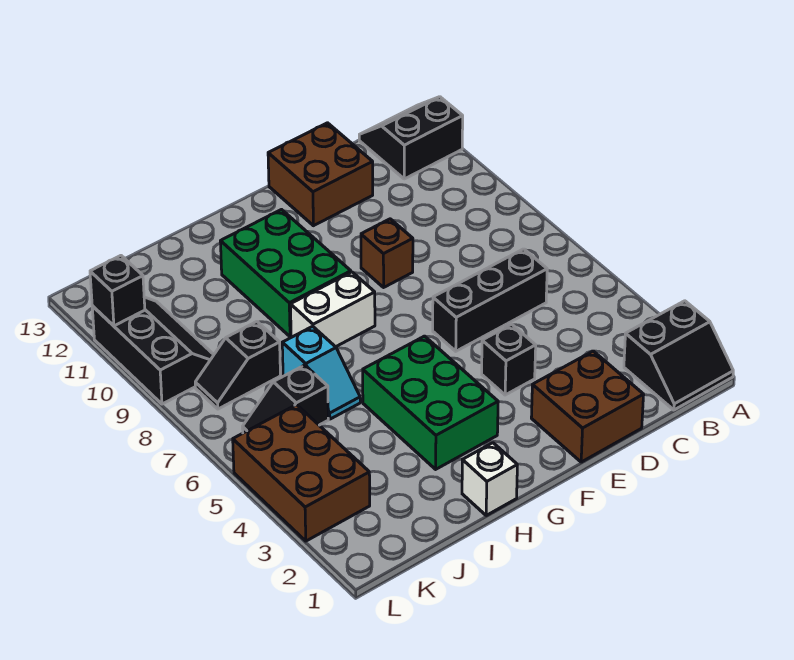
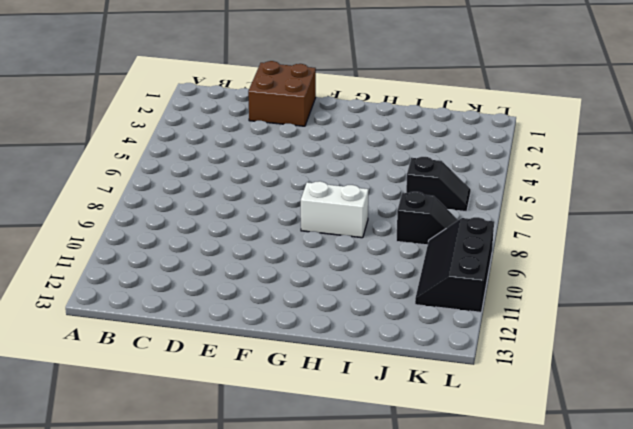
none -> black 2x2 slope [624,301,733,410]
none -> black 2x2 slope [359,97,463,179]
none -> black 1x3 brick [433,249,547,351]

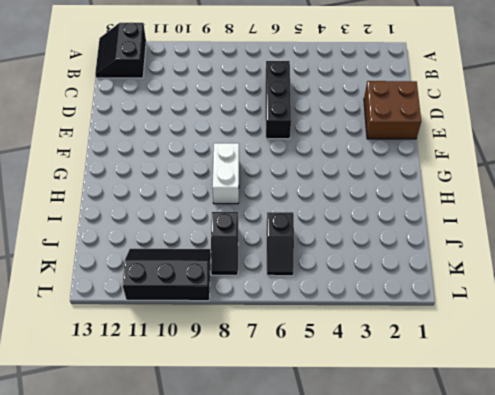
none -> black 2x2 slope [624,301,733,410]
none -> brown 2x2 brick [268,123,373,226]
none -> black 1x1 brick [482,324,536,395]

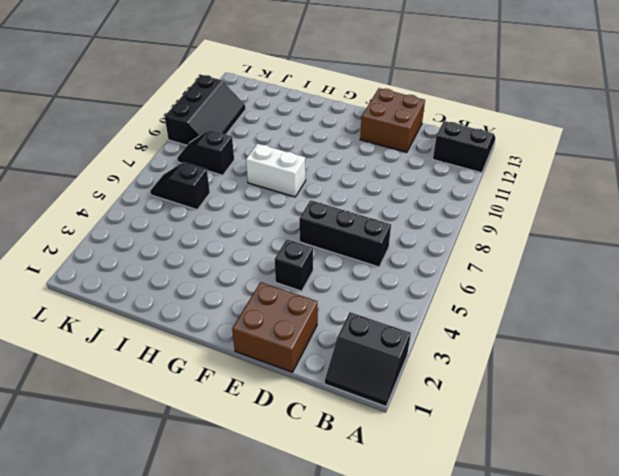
none -> brown 1x1 brick [361,219,413,287]
none -> green 2x3 brick [363,336,498,469]
none -> green 2x3 brick [220,210,351,337]

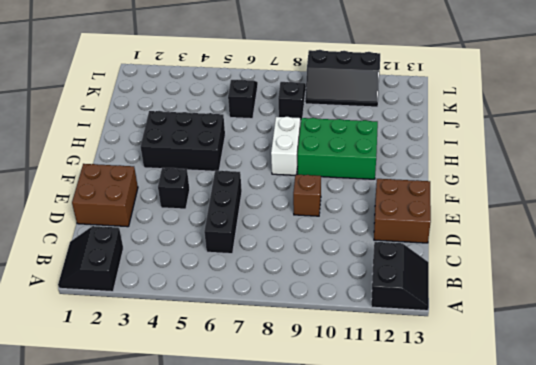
black 2x3 brick [140,111,225,171] -> green 2x3 brick [363,336,498,469]
none -> white 1x1 brick [462,443,517,515]
none -> cyan 1x2 slope [282,326,360,419]
none -> brown 2x3 brick [233,405,370,541]

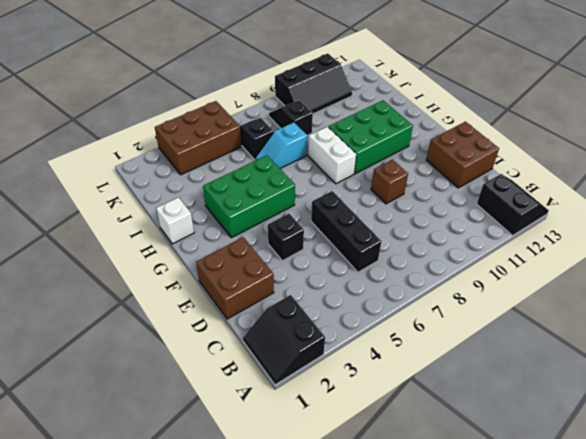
none -> black 1x1 brick [90,256,145,326]

